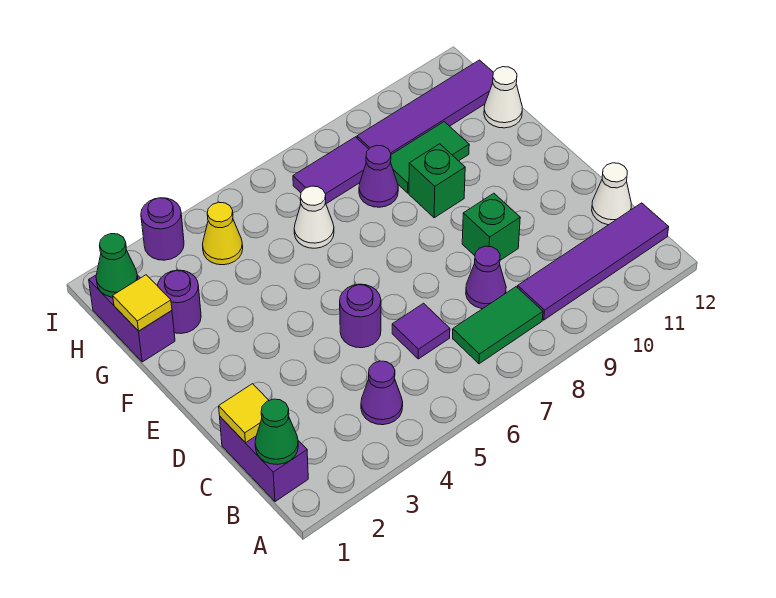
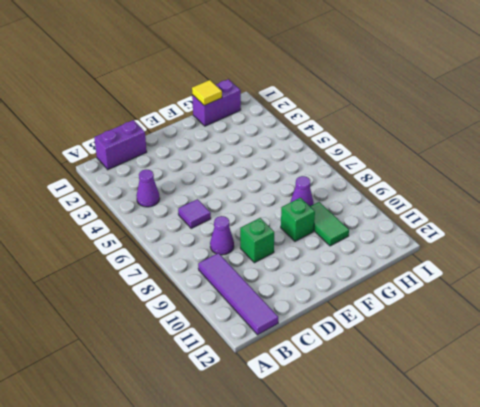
none -> green 1x2 tile [453,287,543,364]
none -> white 1x1 cone [592,163,631,225]
none -> purple 1x1 round brick [340,284,381,348]

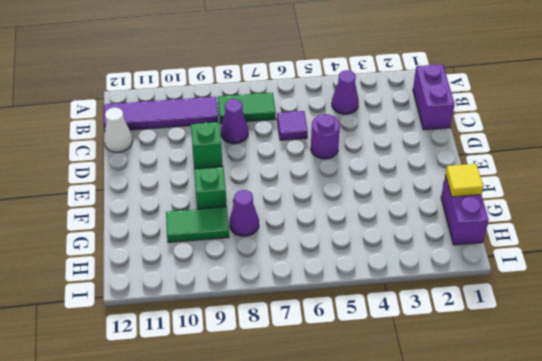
none -> purple 1x1 round brick [158,270,201,333]
none -> white 1x1 cone [294,186,334,248]
none -> white 1x1 cone [484,67,522,128]

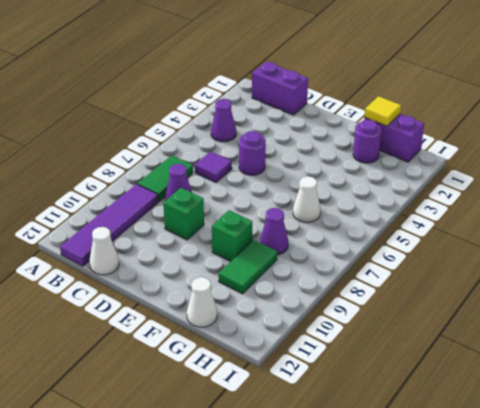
none -> yellow 1x1 cone [203,202,243,265]
none -> purple 1x2 tile [293,137,369,204]
none -> purple 1x4 tile [357,60,493,154]

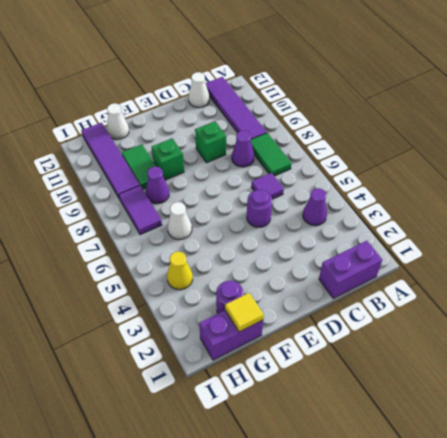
none -> purple 1x1 round brick [141,198,184,260]
none -> green 1x1 cone [255,399,298,465]
none -> yellow 1x1 tile [219,384,269,443]

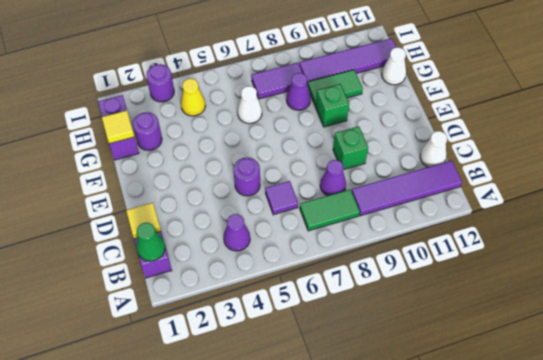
none -> green 1x1 cone [96,234,138,297]

